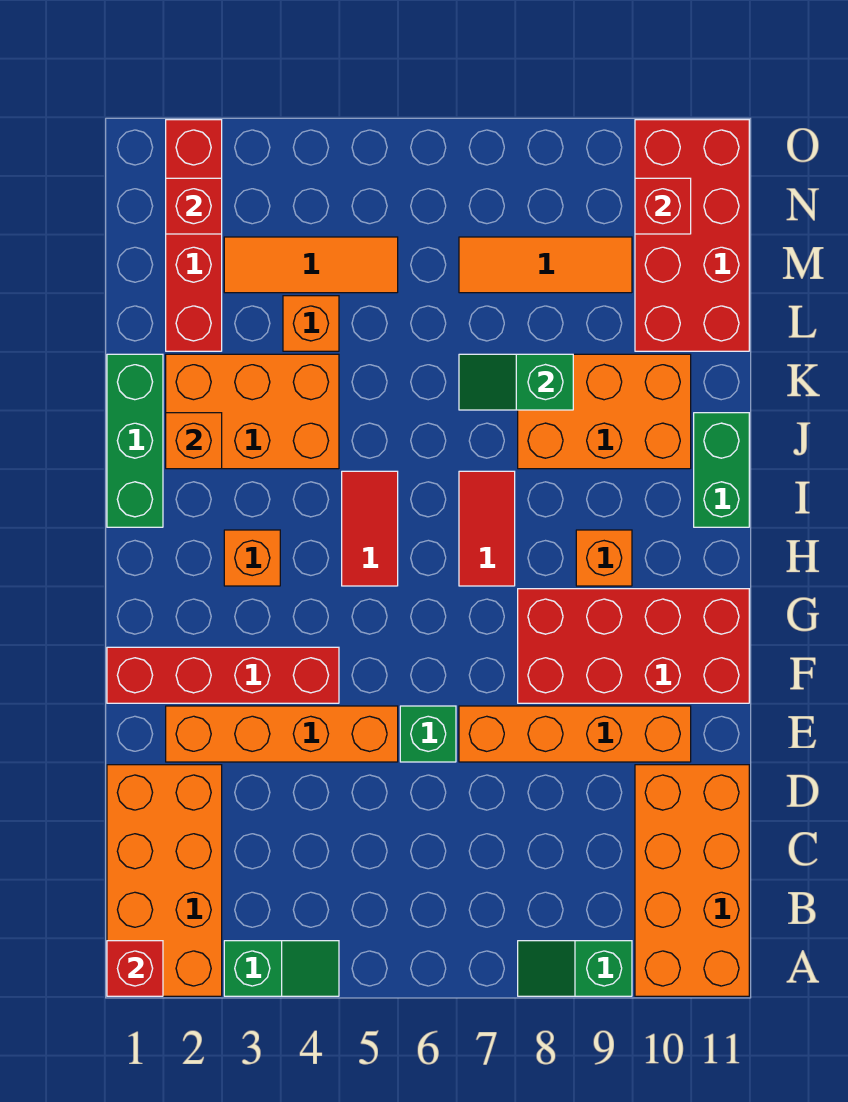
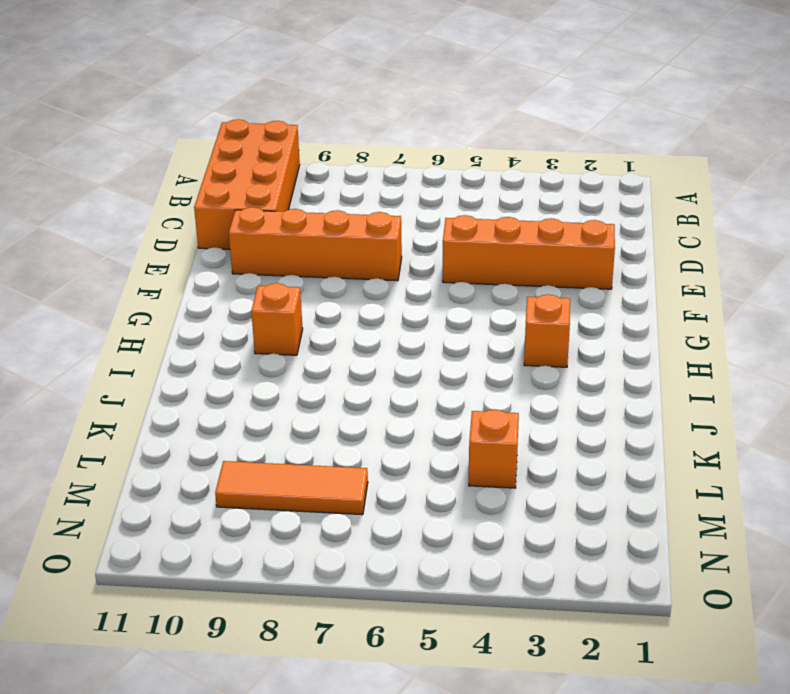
none -> orange 2x4 brick [107,765,222,996]
none -> green 1x2 slope [224,941,339,996]
none -> green 1x2 slope [518,941,632,996]

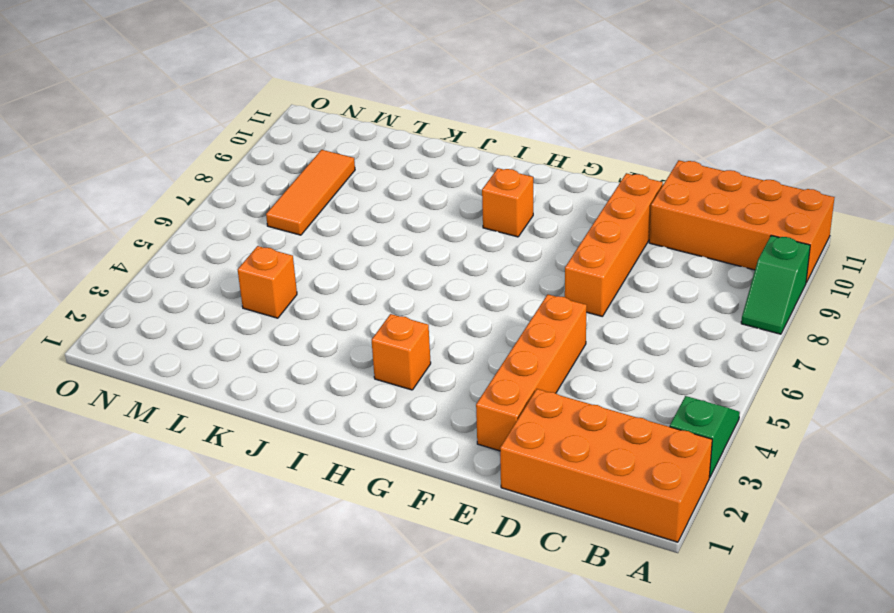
none -> green 1x1 brick [400,706,456,762]
none -> red 1x4 brick [107,647,339,703]
none -> red 2x4 brick [518,589,749,703]

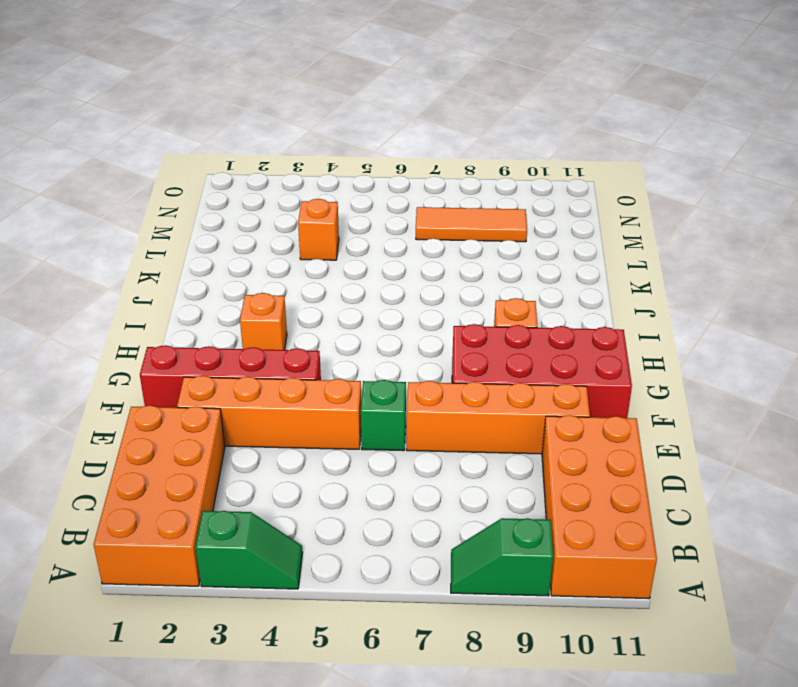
none -> red 1x2 tile [342,471,398,586]
none -> red 1x2 tile [459,471,515,586]
none -> green 1x3 brick [107,354,163,527]

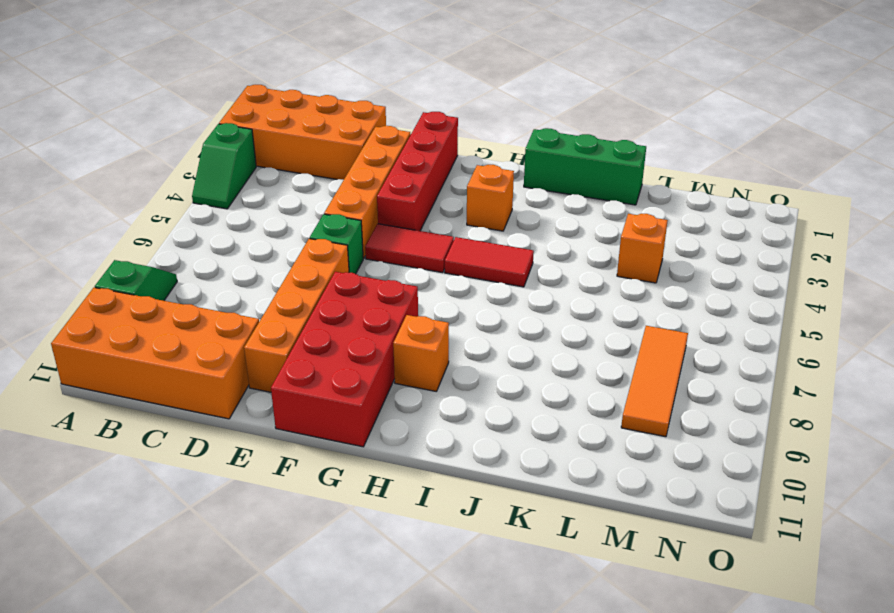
red 1x2 tile [365,224,454,273] -> red 1x2 tile moved to [459,471,515,586]
none -> green 1x2 brick [694,413,749,527]
none -> orange 2x3 brick [166,354,339,469]
none -> orange 2x3 brick [518,354,691,469]

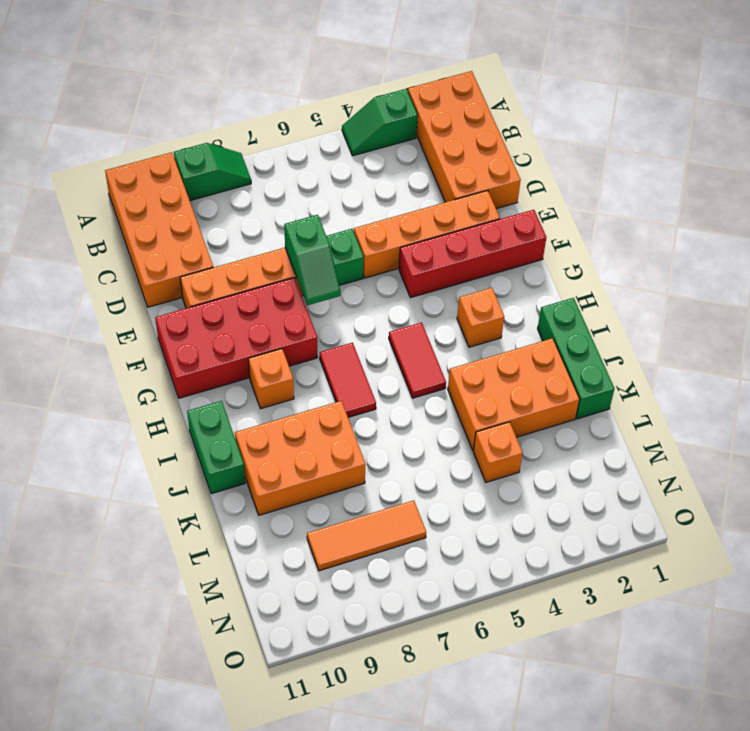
green 1x2 slope [284,215,341,305] -> green 1x2 slope turned to [459,354,573,410]
none -> red 1x4 brick [166,120,222,351]
none -> red 2x4 brick [635,120,749,351]
none -> orange 1x3 tile [224,237,398,293]

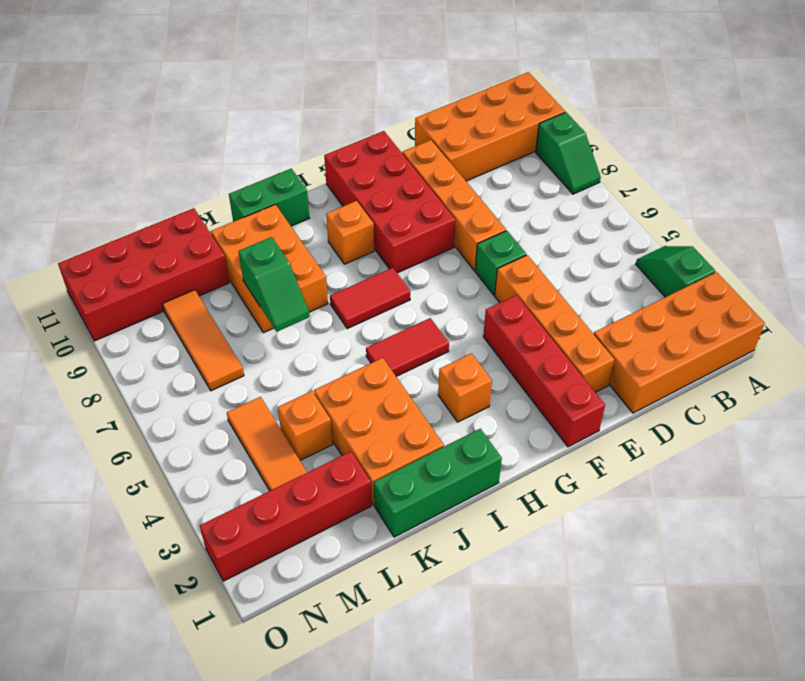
none -> red 1x1 brick [107,941,163,996]
none -> orange 1x1 brick [166,413,222,469]
none -> red 1x1 brick [166,178,222,234]

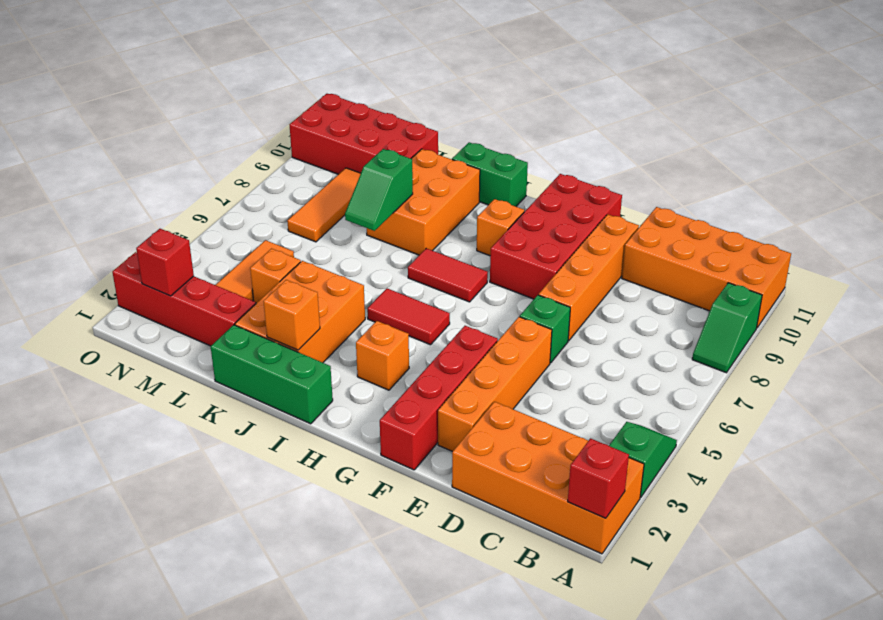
none -> red 1x1 brick [635,178,691,234]

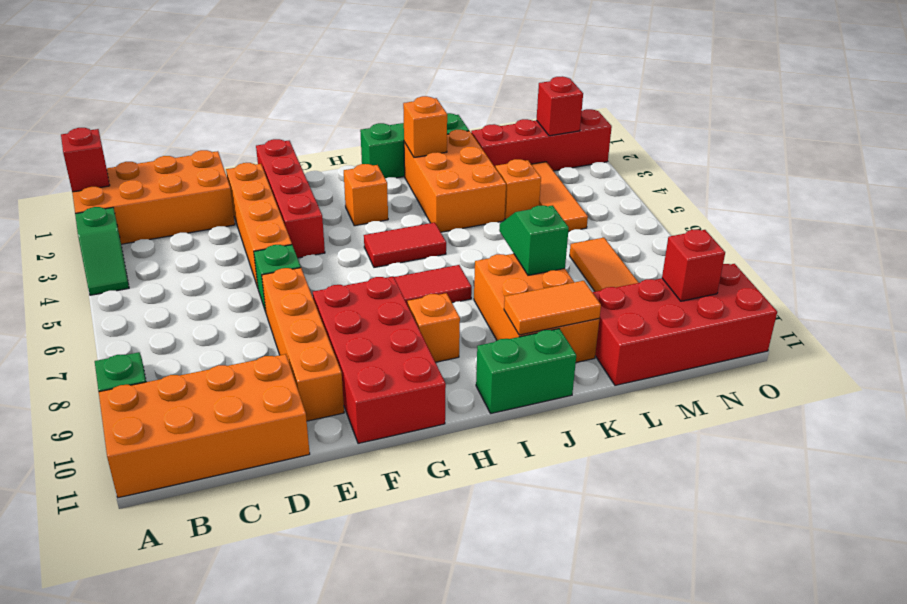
orange 1x2 tile [504,281,601,335] -> none

